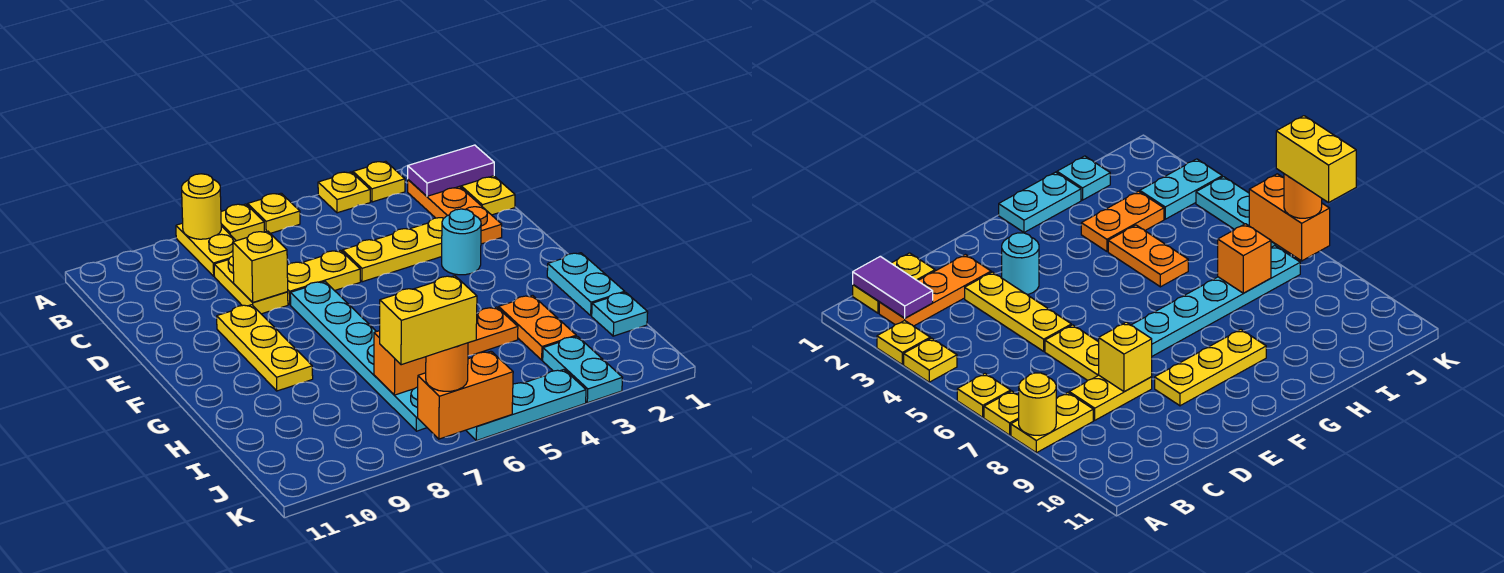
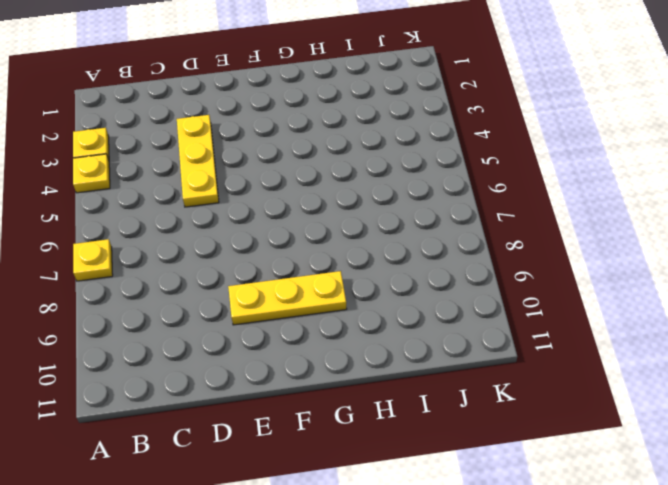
none -> yellow 1x1 plate [248,193,300,233]
none -> yellow 1x2 plate [176,223,236,276]
none -> yellow 1x2 plate [460,176,515,215]

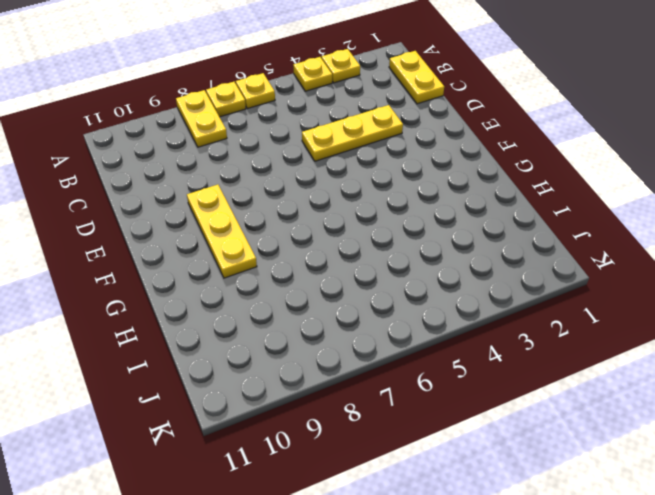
none -> orange 1x3 plate [408,180,502,244]
none -> yellow 1x2 plate [214,256,288,314]
none -> yellow 1x2 plate [287,250,360,305]

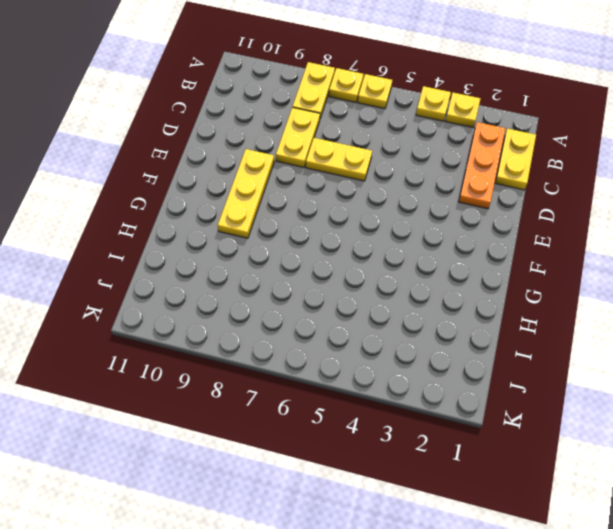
none -> yellow 1x3 plate [343,218,444,282]
none -> cyan 1x1 round brick [442,209,481,275]
none -> cyan 1x6 plate [290,282,427,431]

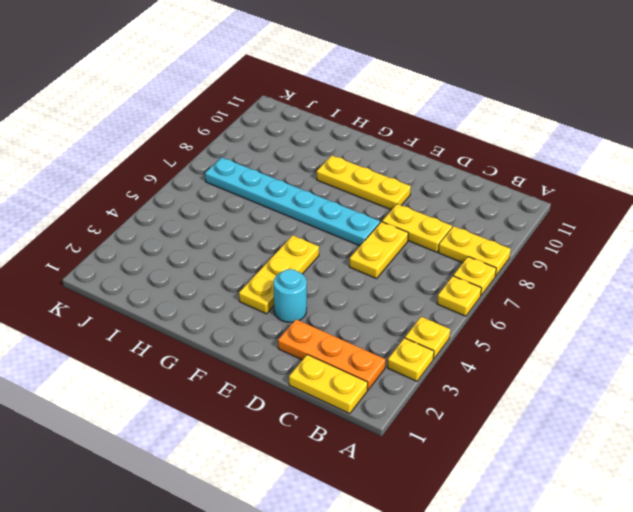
yellow 1x3 plate [239,235,319,314] -> yellow 1x3 plate moved to [343,218,444,282]
none -> cyan 1x2 plate [547,253,625,316]
none -> orange 1x2 plate [499,295,576,360]
none -> orange 1x2 plate [468,307,518,356]

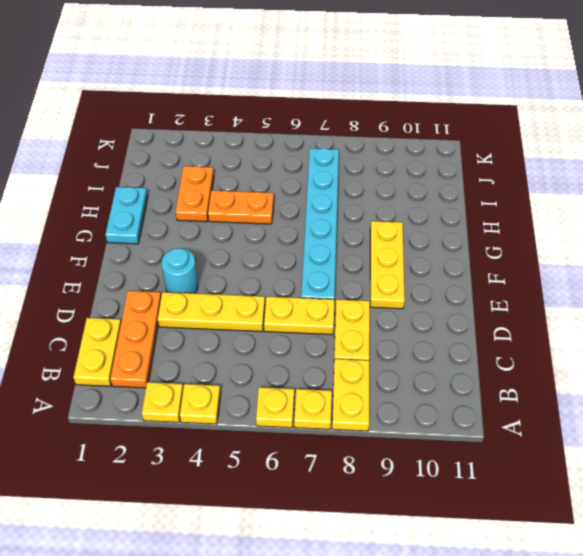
none -> cyan 1x1 plate [592,292,648,336]
none -> cyan 1x2 plate [543,336,623,403]
none -> cyan 1x3 plate [466,370,586,441]

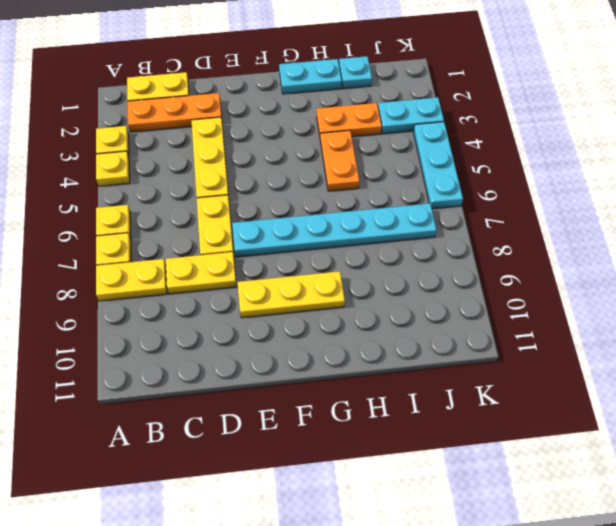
none -> cyan 1x1 round brick [442,209,481,275]
none -> yellow 1x1 round brick [182,174,221,239]
none -> purple 1x2 tile [408,145,494,196]

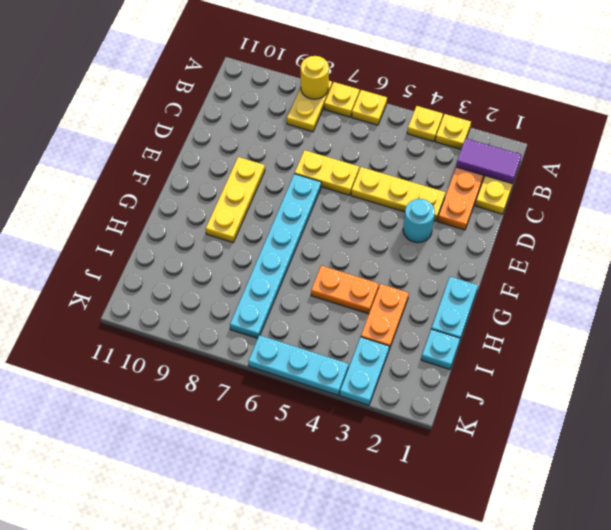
none -> yellow 1x2 plate [214,256,288,314]
none -> yellow 1x1 brick [233,231,288,302]
none -> orange 1x1 brick [374,331,426,395]

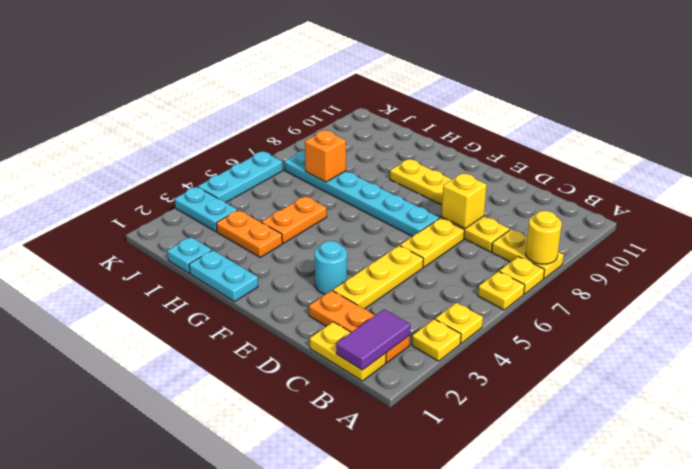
none -> orange 1x2 brick [418,351,513,439]
none -> orange 1x1 round brick [426,343,468,391]
none -> yellow 1x2 brick [380,276,477,365]

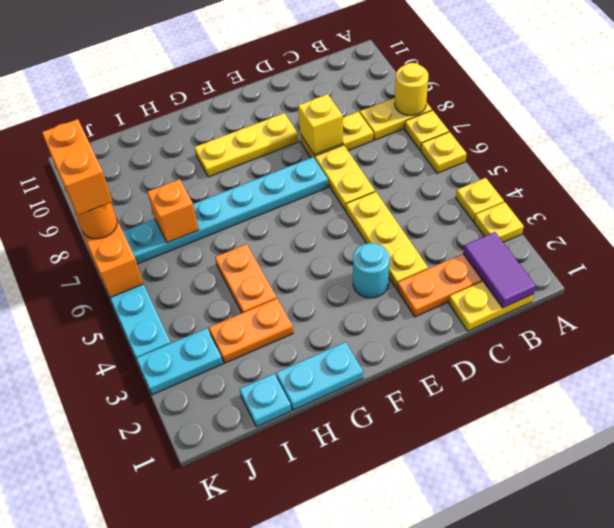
orange 1x2 brick [42,119,113,215] -> yellow 1x2 brick [380,276,477,365]

